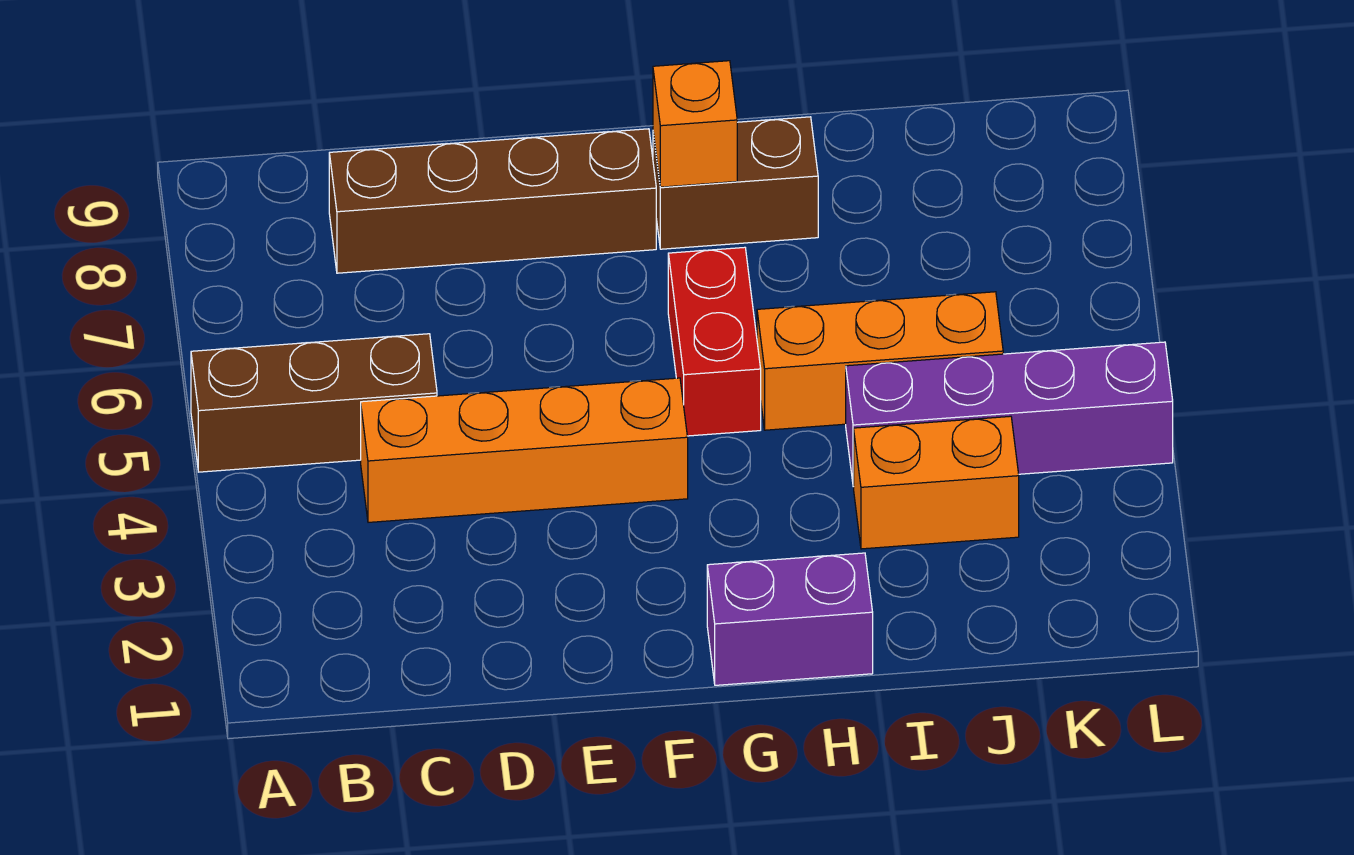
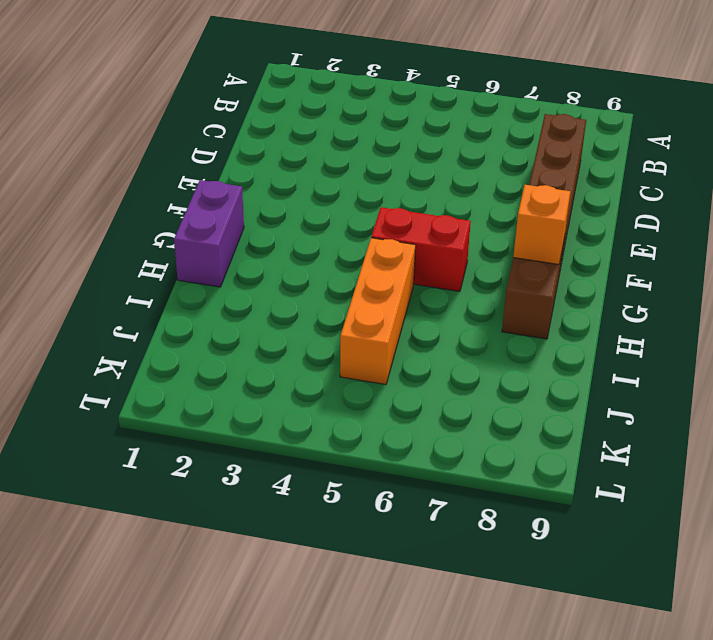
none -> brown 1x3 brick [191,334,437,472]
none -> orange 1x4 brick [361,378,688,522]

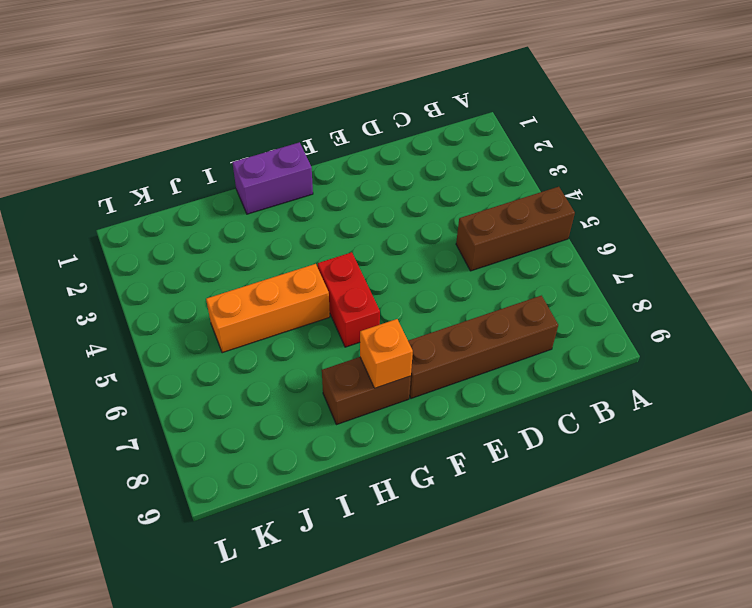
none -> orange 1x4 brick [361,378,688,522]
none -> orange 1x2 brick [854,416,1019,549]

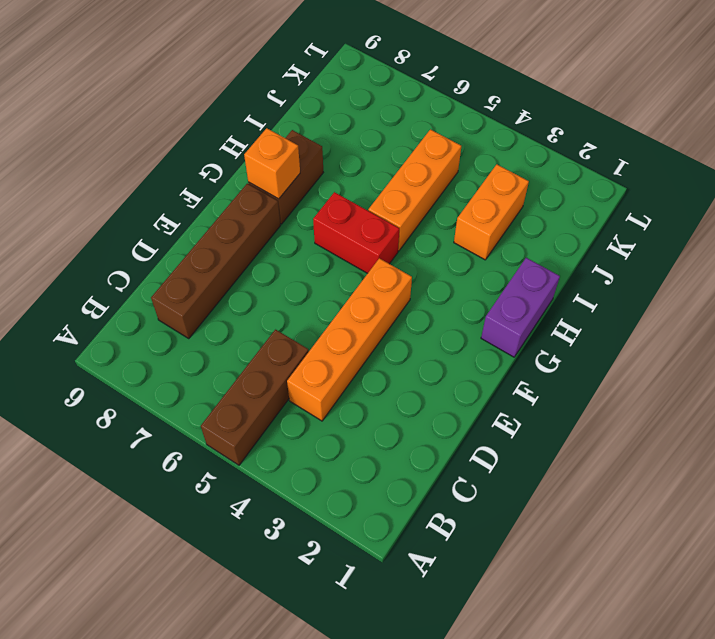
none -> purple 1x4 brick [846,342,1173,487]

